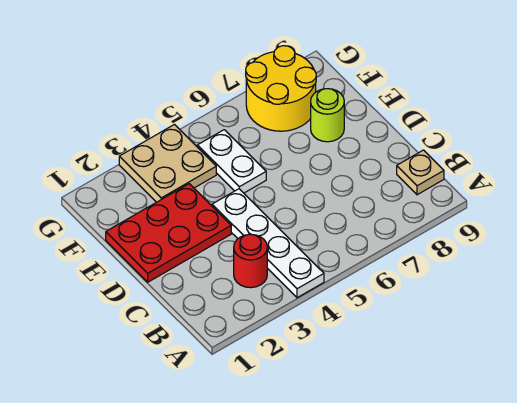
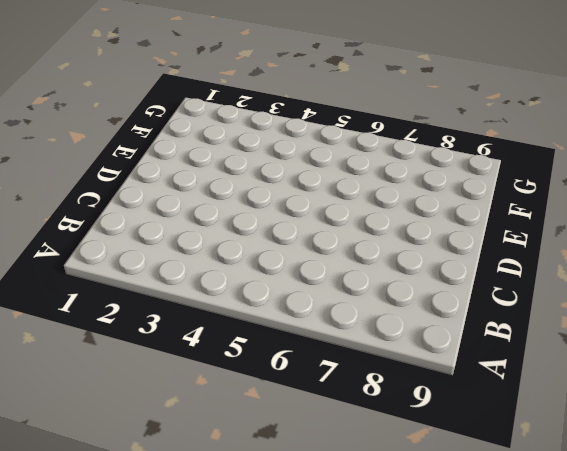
none -> white 1x4 plate [212,189,324,298]
none -> red 1x1 round brick [234,234,267,288]

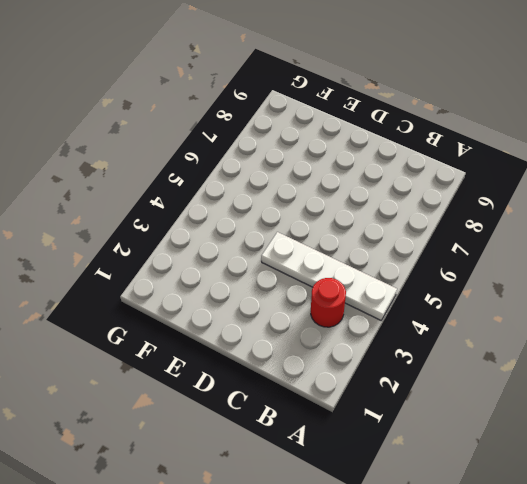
none -> tan 1x1 plate [397,150,444,195]
none -> red 2x3 plate [106,184,231,282]

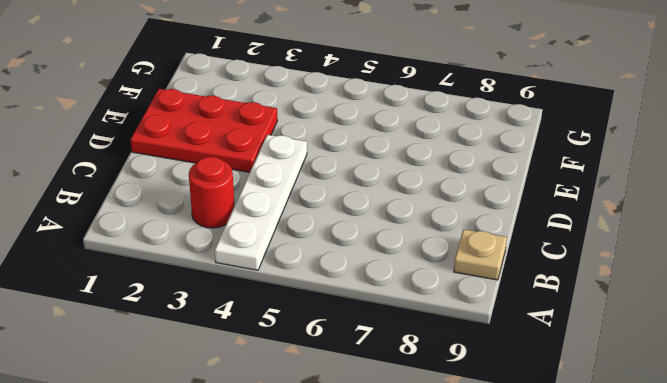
none -> white 1x2 plate [197,130,266,193]
none -> lime 1x1 round brick [311,89,344,142]

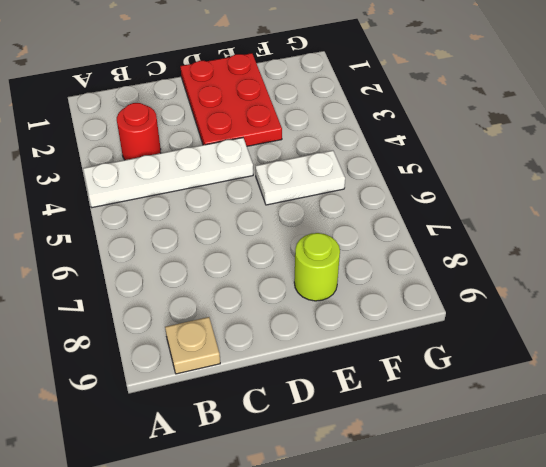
none -> tan 2x2 plate [119,125,216,202]
none -> yellow 2x2 round brick [246,46,316,131]

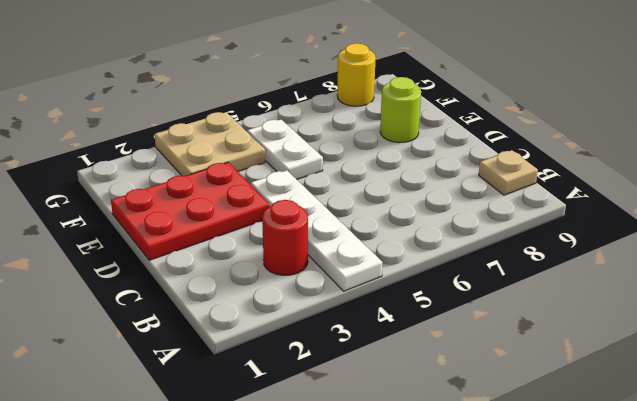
yellow 1x1 round brick [337,43,376,106] -> yellow 2x2 round brick [246,46,316,131]

